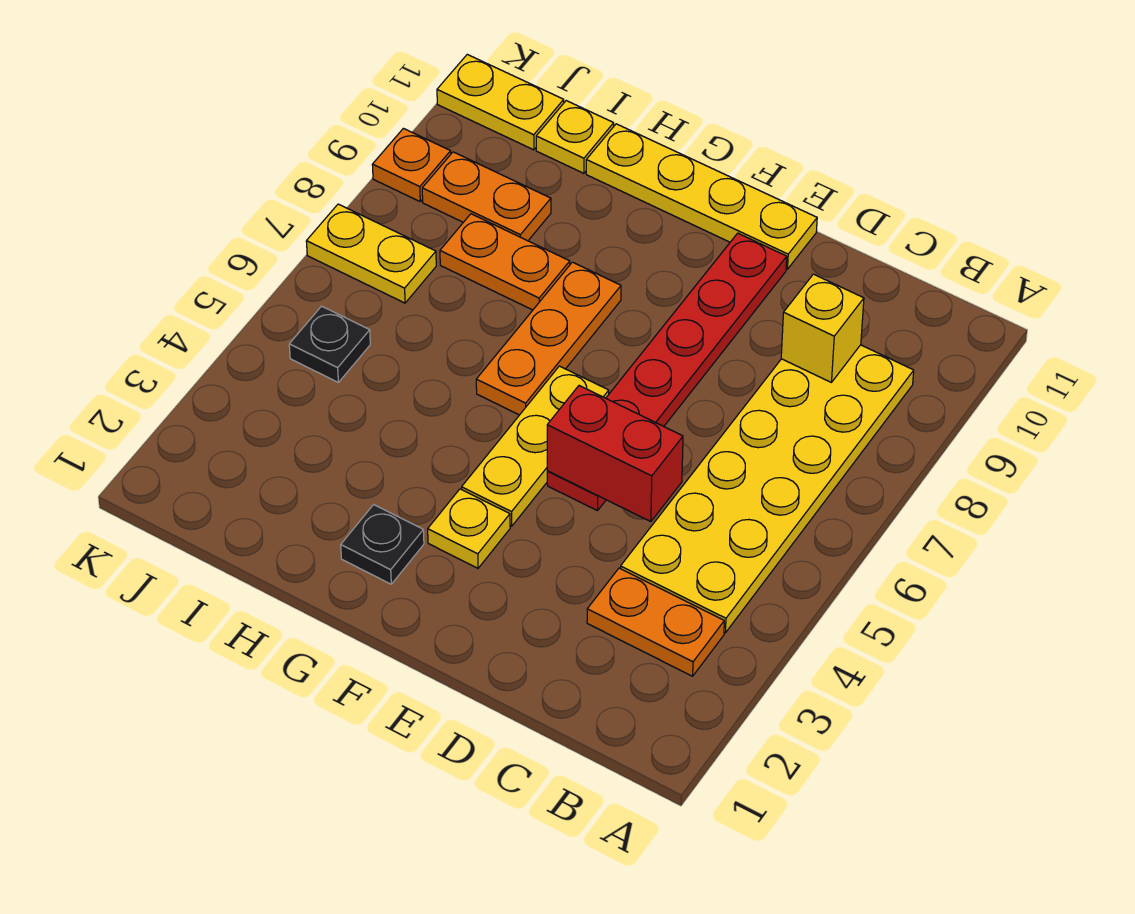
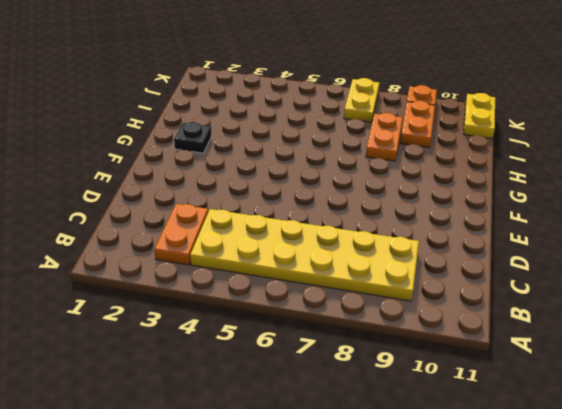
none -> red 1x6 plate [547,233,787,511]
none -> yellow 1x4 plate [586,124,817,269]
none -> yellow 1x1 plate [428,489,510,568]

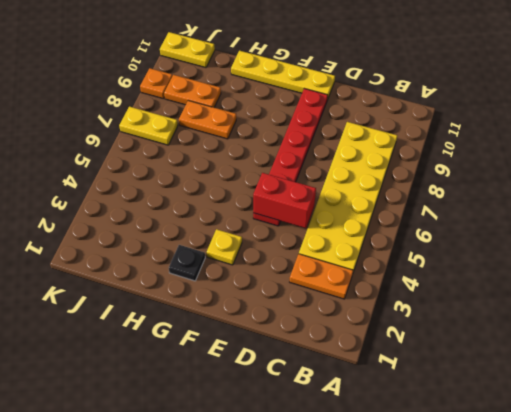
none -> yellow 1x3 plate [462,366,609,526]
none -> orange 1x3 plate [476,262,621,415]
none -> yellow 1x1 plate [536,101,614,173]

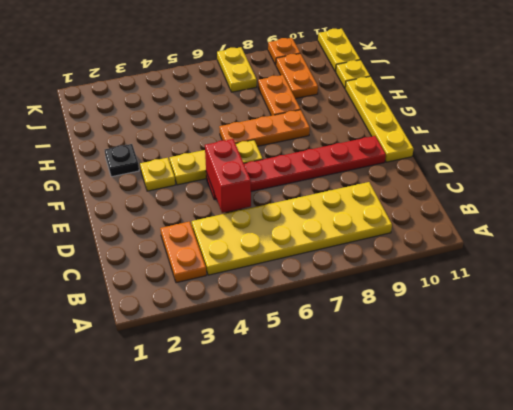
none -> black 1x1 plate [289,306,370,382]
none -> yellow 1x1 brick [781,274,864,383]

